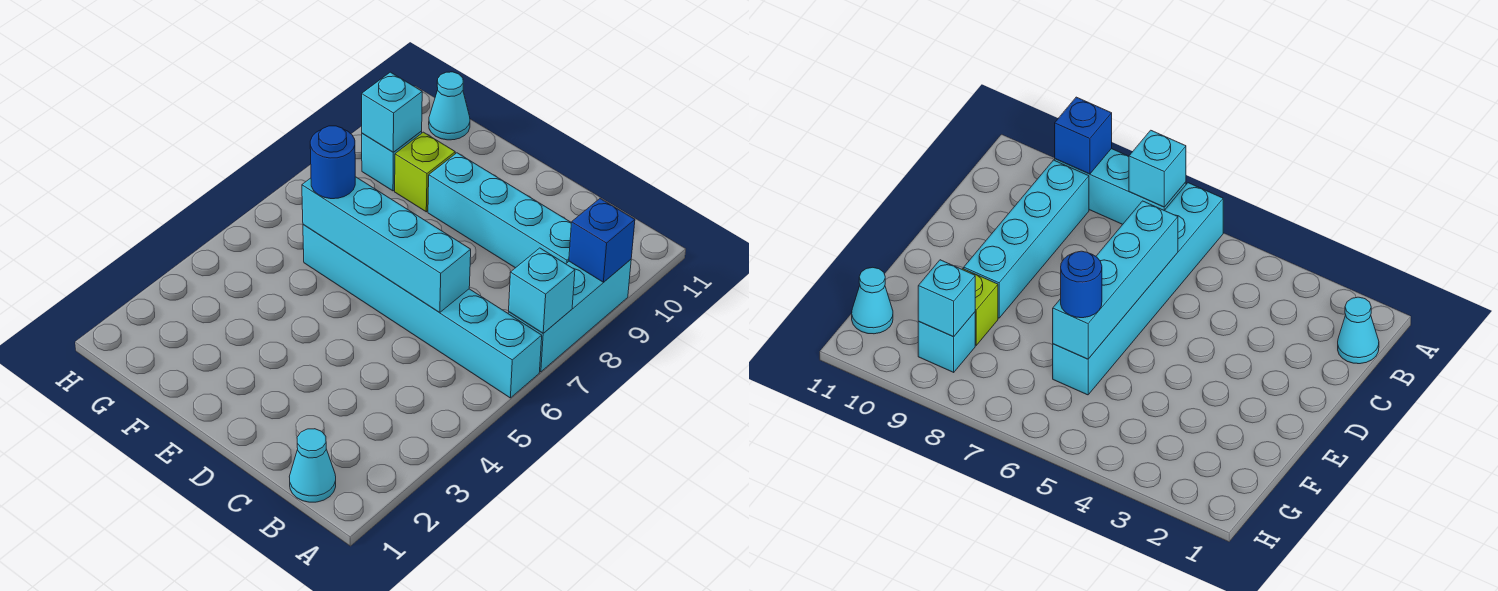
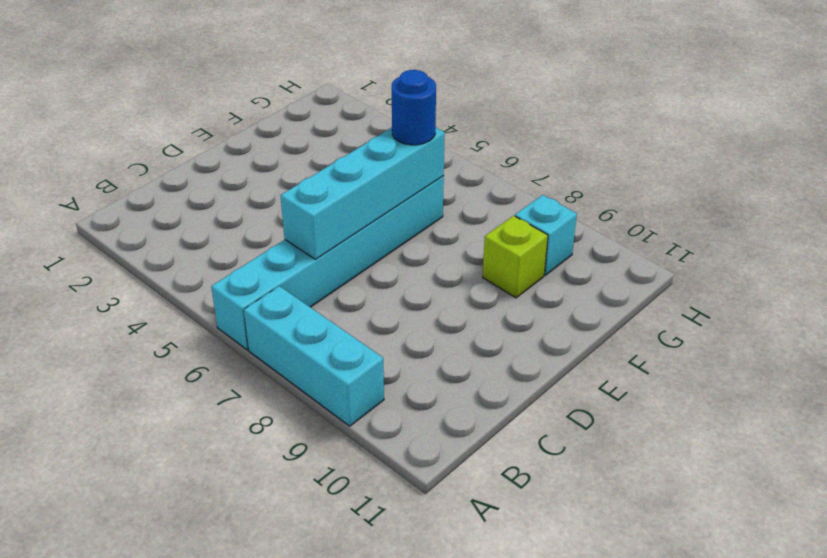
none -> cyan 1x1 cone [289,429,336,502]
none -> cyan 1x4 brick [428,153,571,268]
none -> cyan 1x1 cone [429,72,470,140]

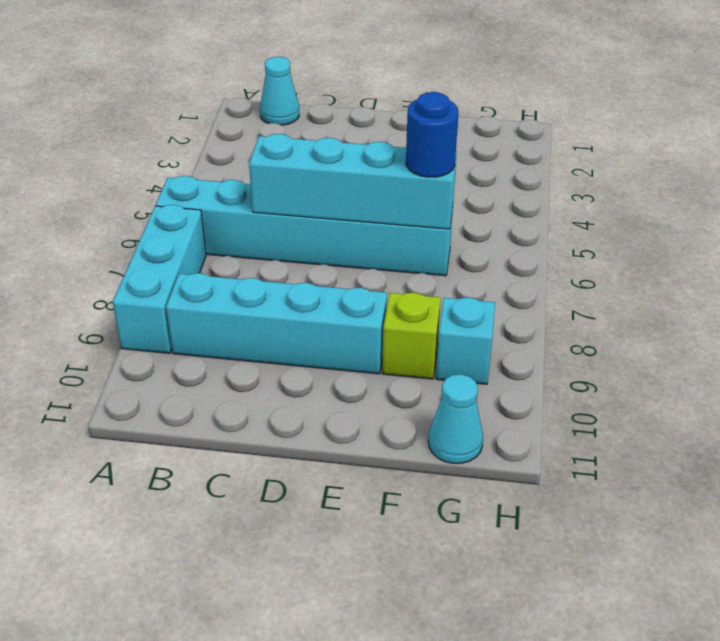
none -> cyan 1x1 brick [509,248,575,333]
none -> blue 1x1 brick [569,199,635,282]
none -> cyan 1x1 brick [362,72,422,152]

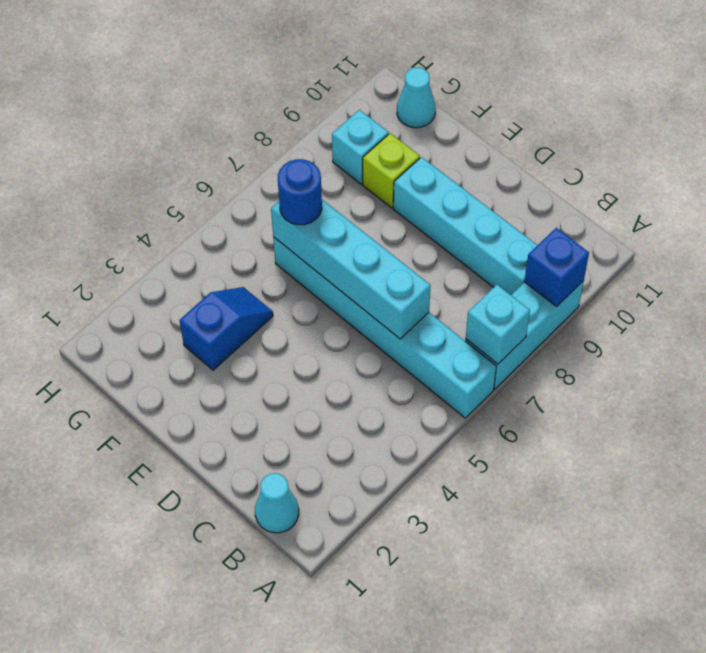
blue 1x2 slope [179,287,273,370] -> none
none -> cyan 1x1 brick [362,72,422,152]

